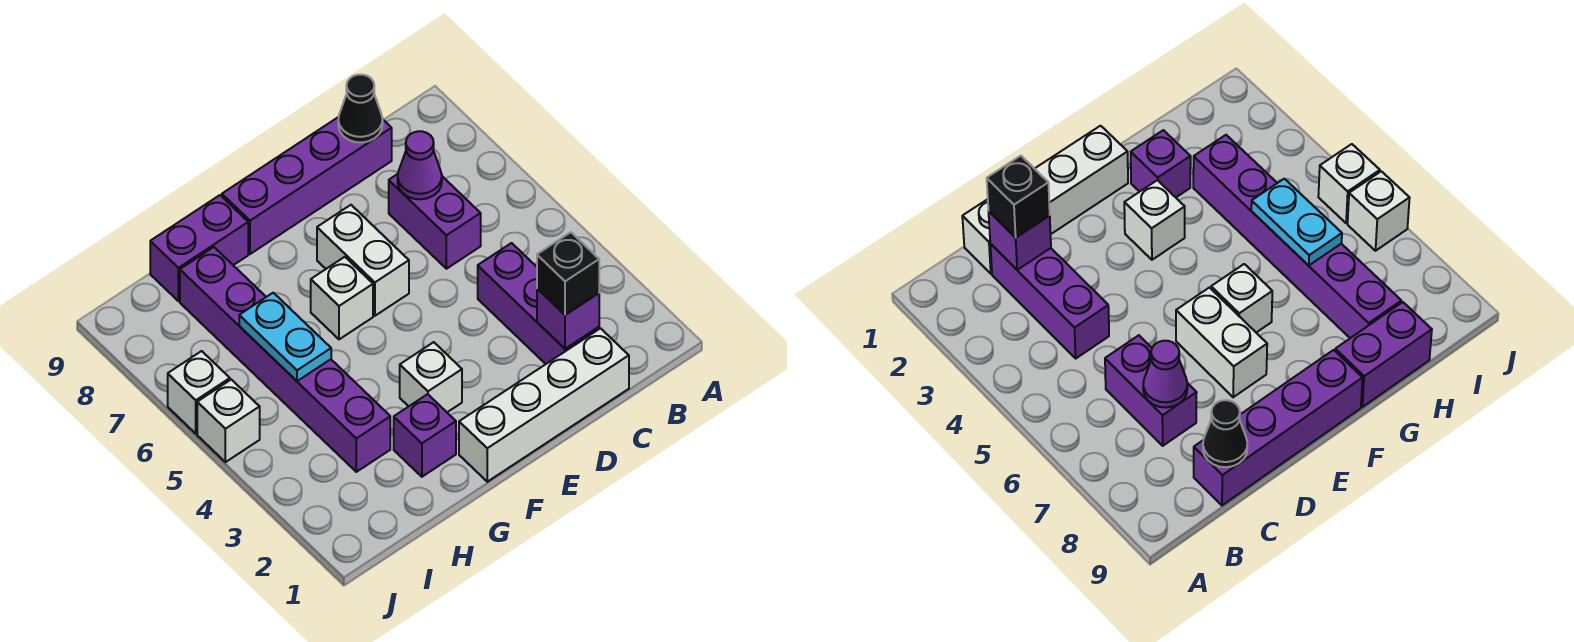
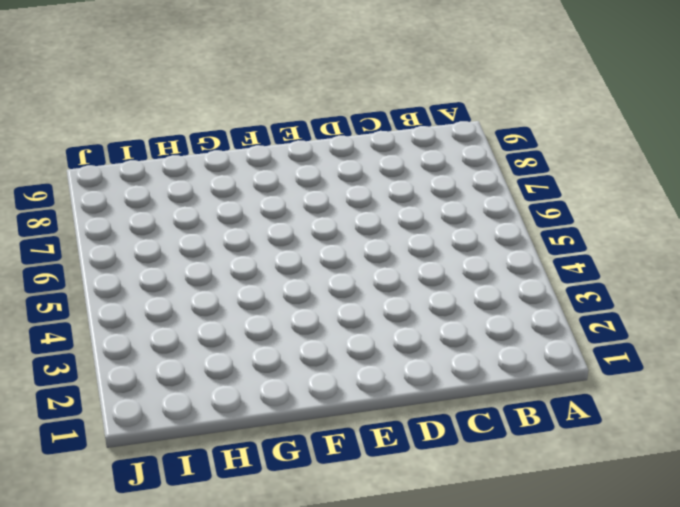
none -> white 1x4 brick [459,328,629,482]
none -> purple 1x3 brick [478,243,599,364]
none -> purple 1x2 brick [389,174,481,269]

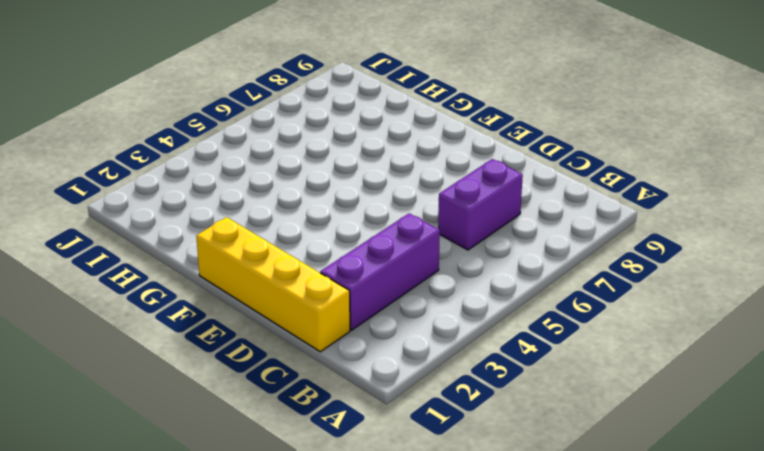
yellow 1x4 brick [196,217,350,352] -> white 1x4 brick [459,328,629,482]
none -> purple 1x4 brick [222,117,392,254]
none -> white 1x2 brick [317,205,409,316]
none -> white 1x1 brick [400,342,462,412]

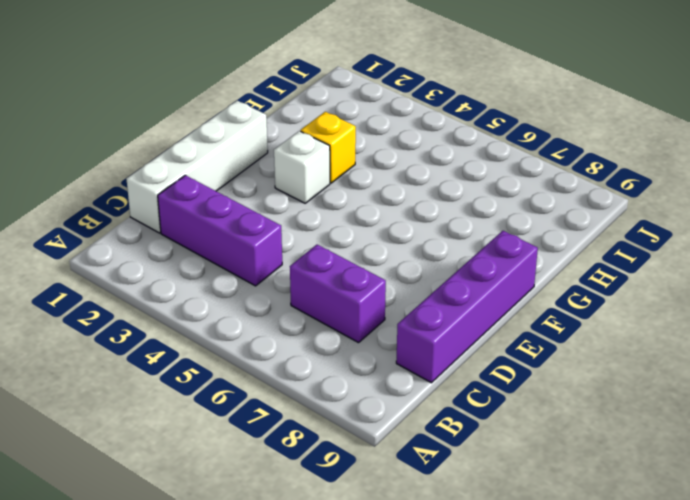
yellow 1x1 brick [301,112,356,183] -> none
none -> white 1x2 brick [317,205,409,316]
none -> white 1x1 brick [311,257,373,339]
none -> purple 1x1 brick [394,394,456,477]

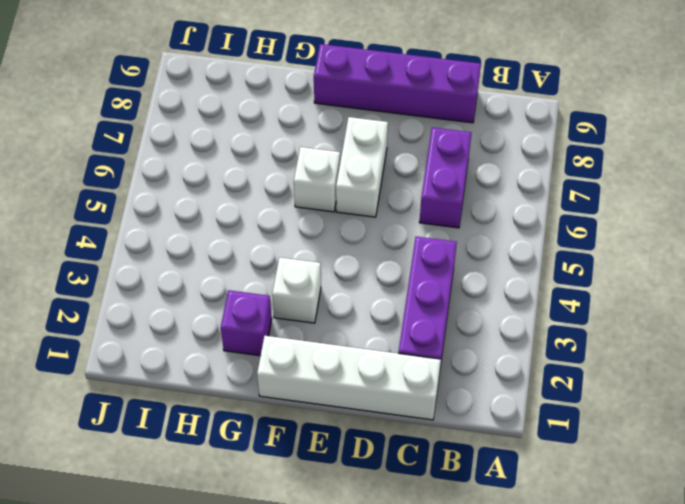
none -> purple 1x2 brick [150,195,248,301]
none -> purple 1x6 brick [180,247,390,472]
none -> white 1x1 brick [197,380,260,462]

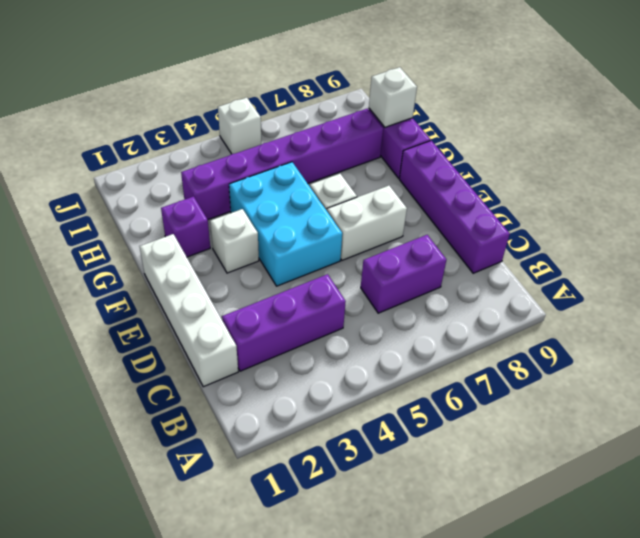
cyan 2x3 brick [229,162,342,286] -> none
white 1x1 brick [369,67,417,127] -> white 1x1 brick moved to [168,351,230,434]
none -> purple 1x1 brick [537,289,599,349]
none -> purple 1x1 cone [398,131,442,199]
none -> black 1x1 cone [338,75,383,143]

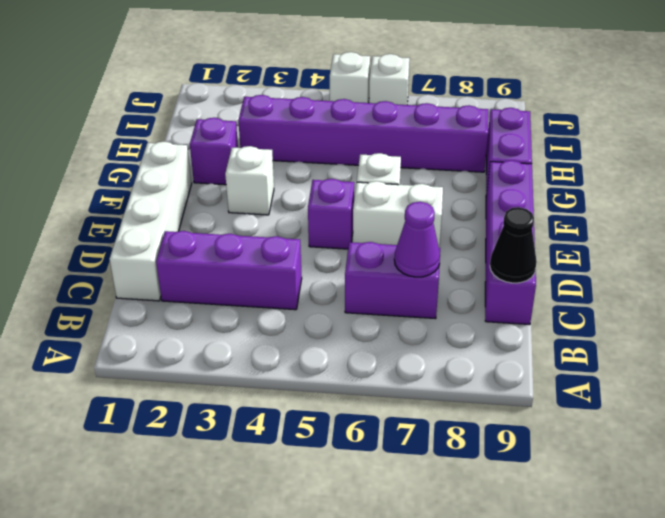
purple 1x1 brick [308,179,354,249] -> purple 1x1 brick moved to [537,289,599,349]
none -> cyan 1x2 plate [239,293,331,381]
none -> black 1x1 brick [537,232,599,315]

